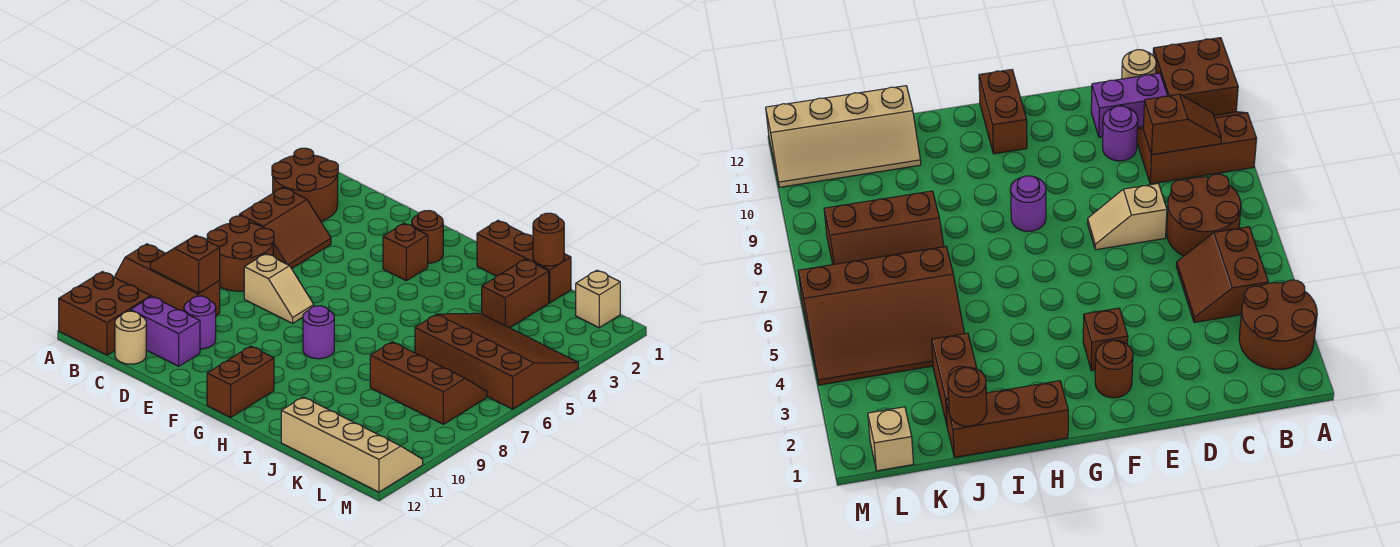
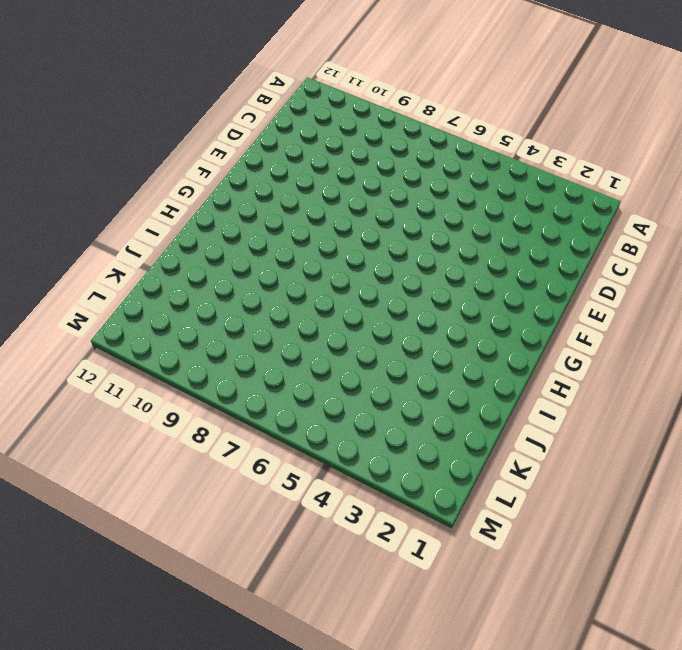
none -> brown 2x2 round brick [272,148,338,221]
none -> brown 2x3 slope [114,244,220,315]
none -> brown 2x2 brick [59,272,151,355]

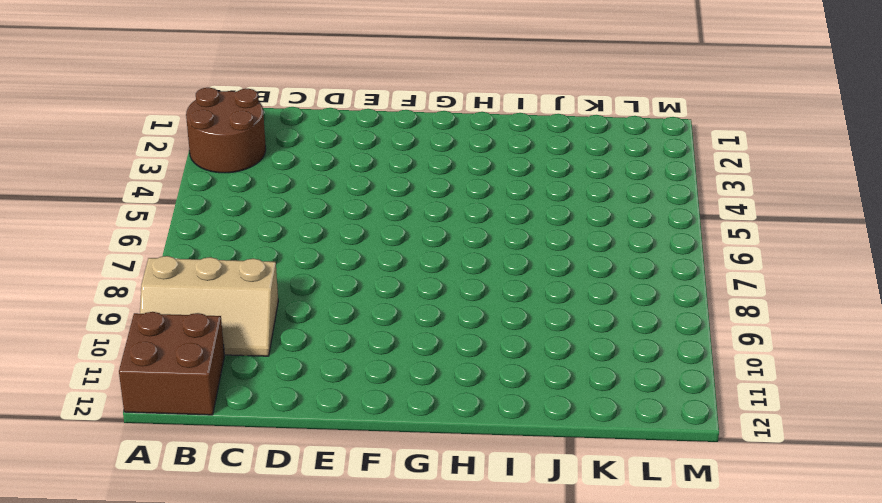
tan 2x3 slope [140,256,278,356] -> brown 2x3 slope [114,244,220,315]
none -> brown 2x2 slope [239,187,331,269]
none -> brown 2x2 round brick [207,216,274,291]
none -> purple 1x2 brick [131,296,200,366]

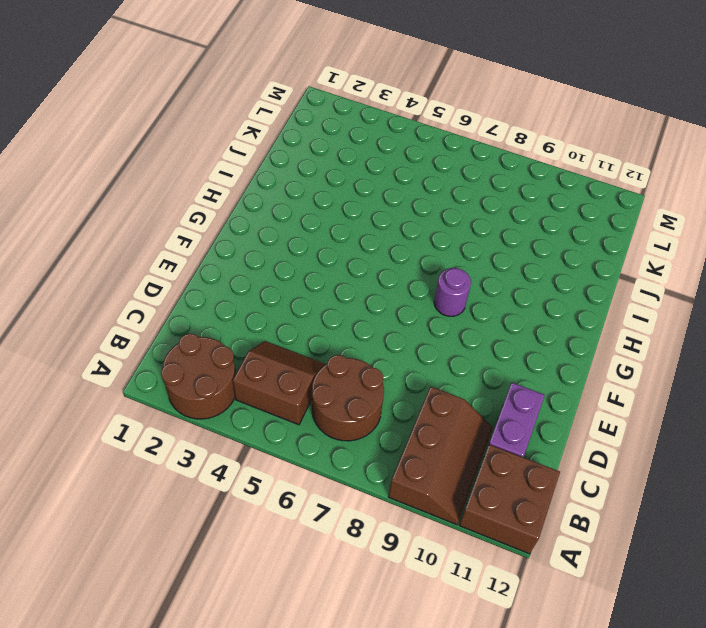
none -> tan 1x1 round brick [115,311,146,364]
none -> tan 1x2 slope [244,254,314,323]
none -> purple 1x1 round brick [184,296,216,349]

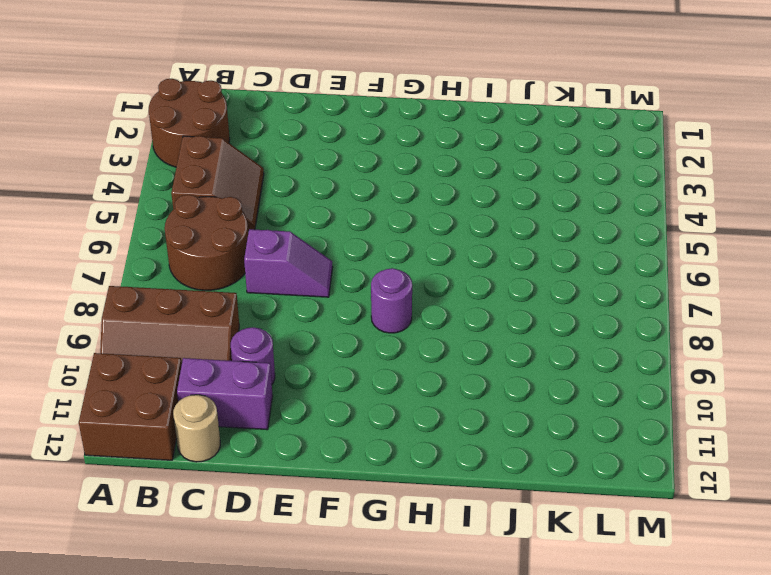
purple 1x2 slope [244,229,333,297] -> tan 1x2 slope [244,254,314,323]
none -> brown 1x1 round brick [412,210,443,263]
none -> brown 1x1 brick [383,223,428,281]
none -> brown 1x2 brick [207,346,274,417]

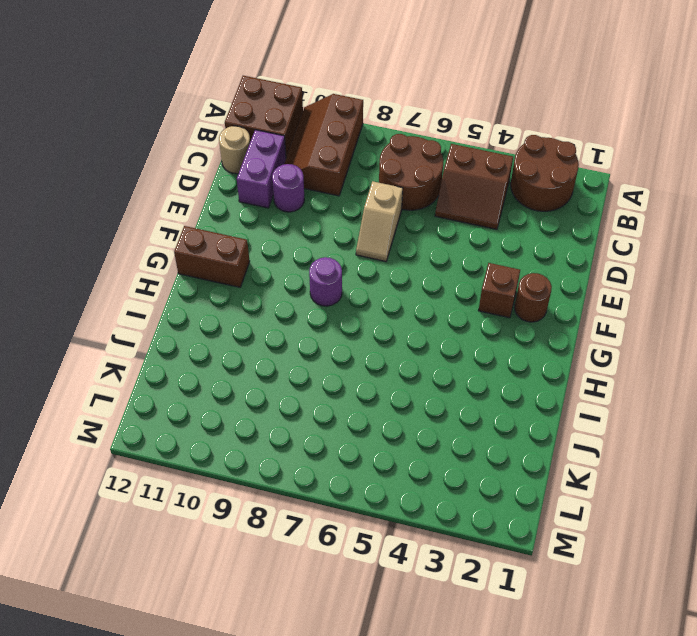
none -> brown 1x3 brick [477,221,571,303]
none -> brown 1x2 brick [482,259,549,328]
none -> brown 3x4 slope [415,313,578,409]

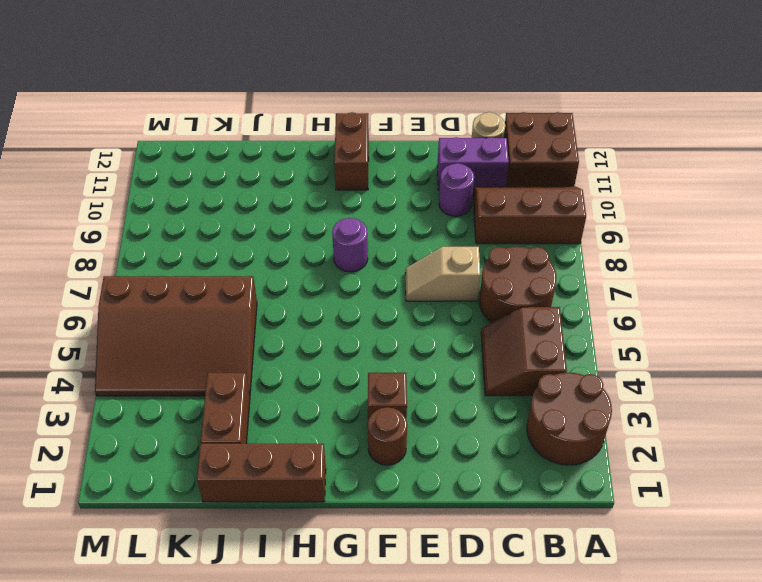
none -> brown 2x3 slope [370,342,487,424]
none -> tan 2x4 slope [281,397,423,492]
none -> tan 1x1 brick [576,270,620,328]

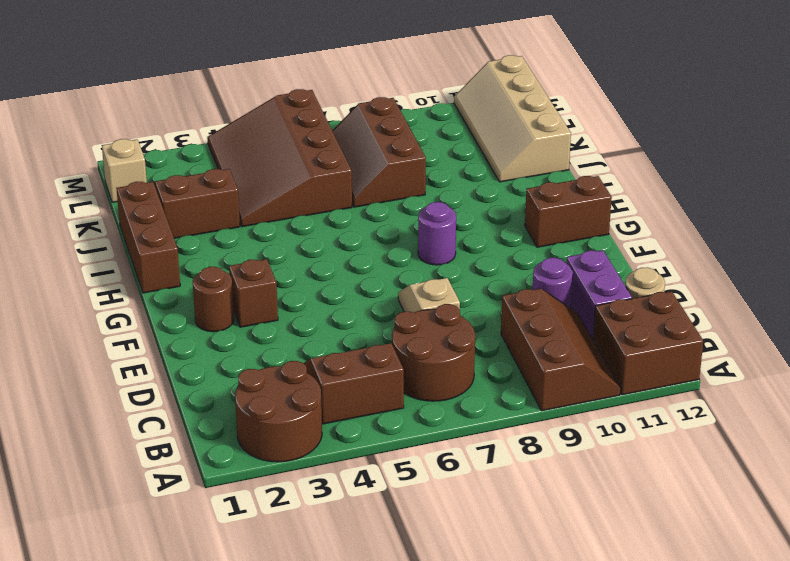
none -> brown 1x2 slope [150,235,220,293]
none -> brown 1x1 round brick [533,213,564,266]

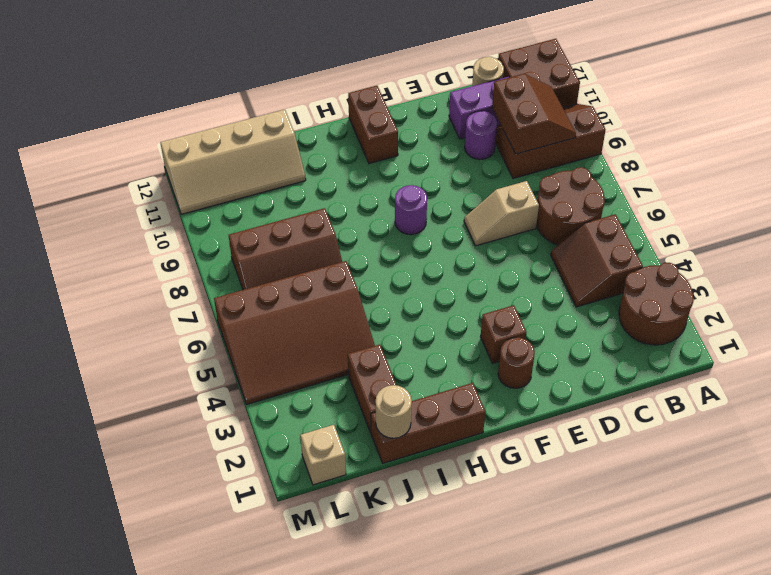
brown 2x2 slope [492,74,576,154] -> brown 1x2 slope [150,235,220,293]
tan 1x1 round brick [375,385,412,438] -> brown 1x1 round brick [533,213,564,266]

